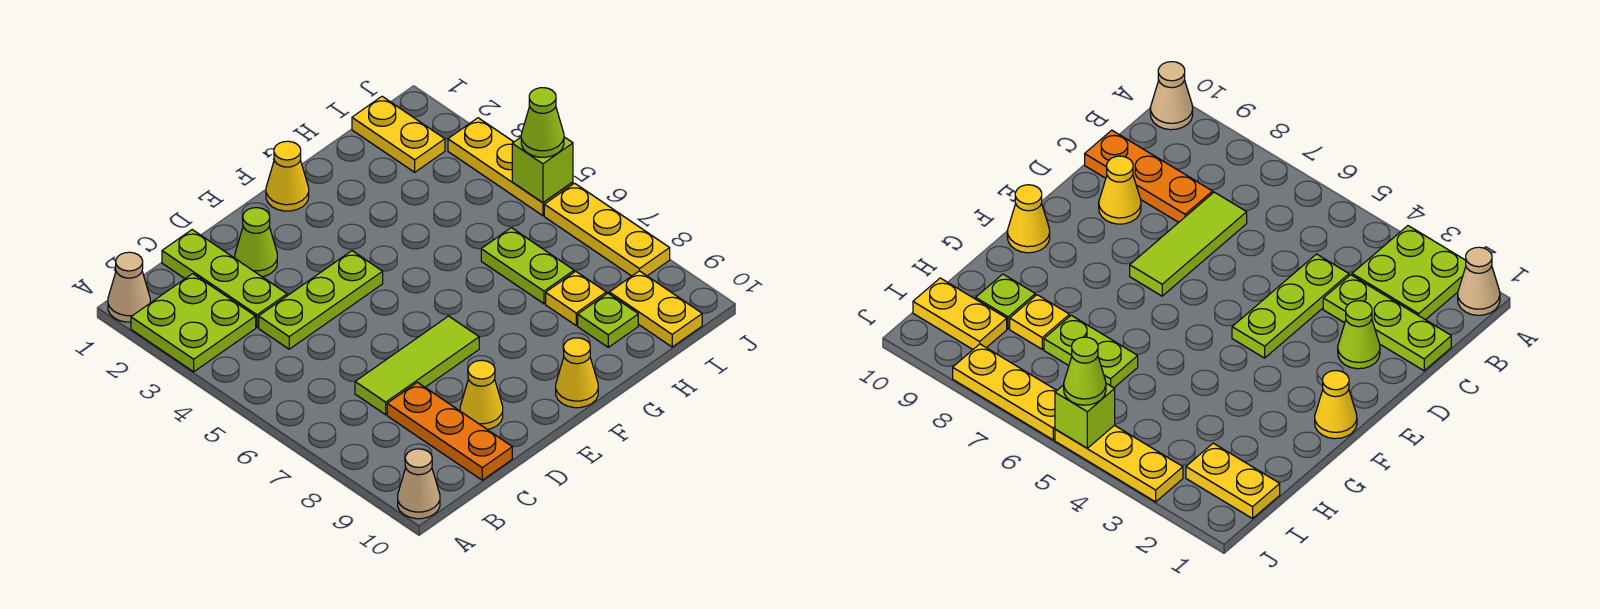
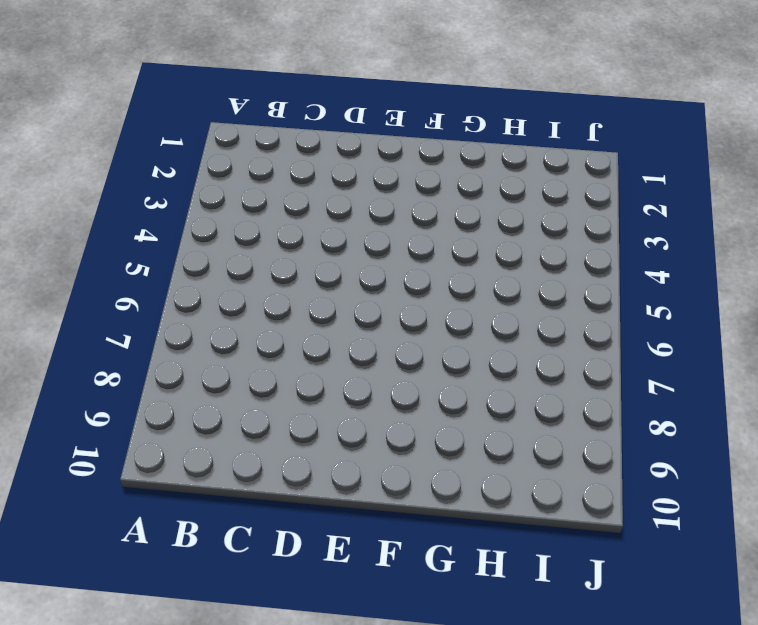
none -> tan 1x1 cone [108,252,150,322]
none -> lime 2x2 plate [131,274,256,372]
none -> tan 1x1 cone [398,449,440,519]

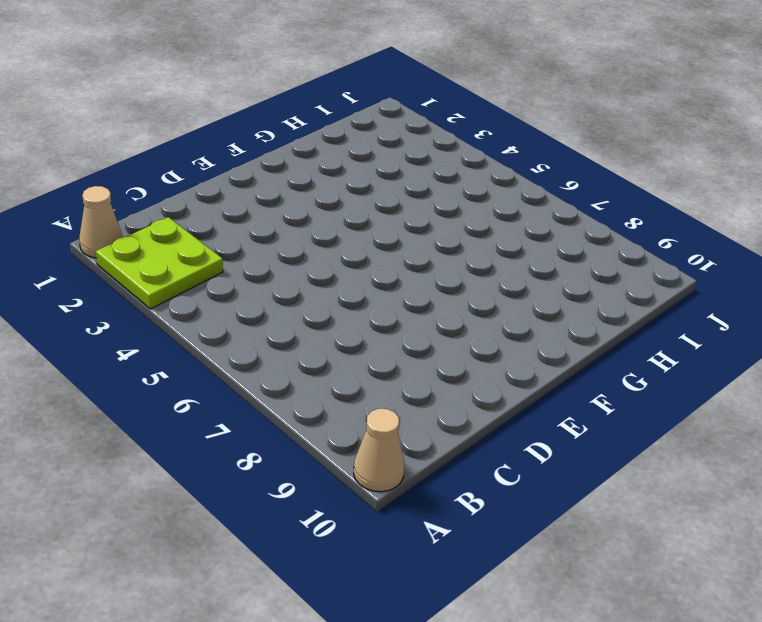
none -> lime 1x3 plate [162,230,287,327]
none -> lime 1x3 plate [259,251,383,349]
none -> lime 1x3 tile [355,316,479,415]

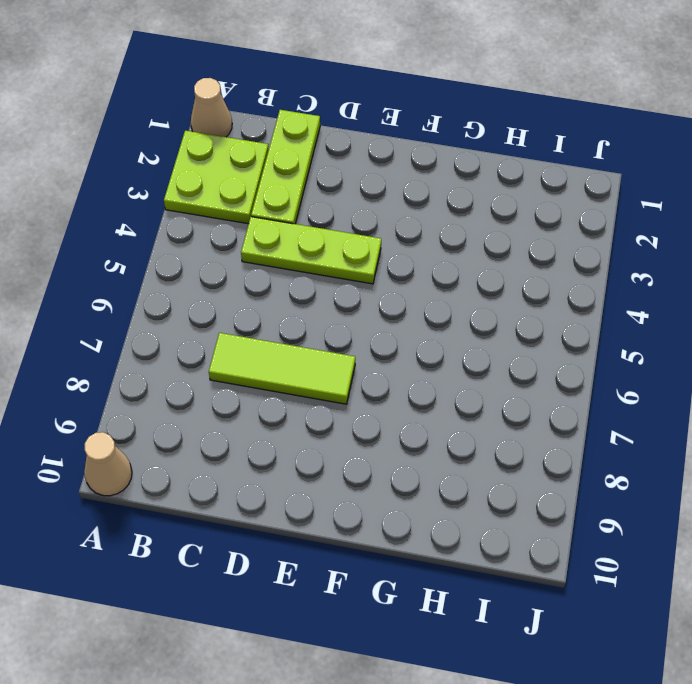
none -> orange 1x3 plate [387,382,512,480]
none -> lime 1x1 cone [235,208,277,277]
none -> yellow 1x1 cone [460,360,503,430]

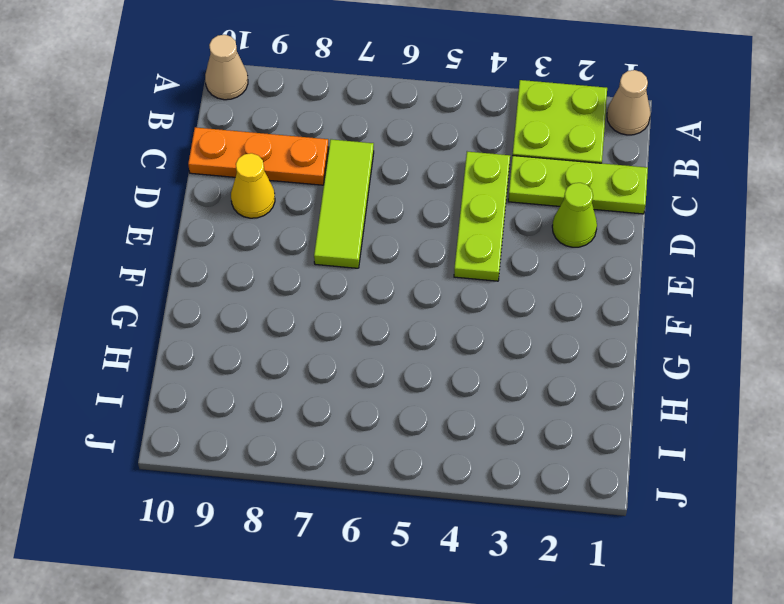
none -> yellow 1x1 cone [266,141,309,211]
none -> yellow 1x1 cone [556,338,598,408]
none -> lime 1x2 plate [481,228,574,304]

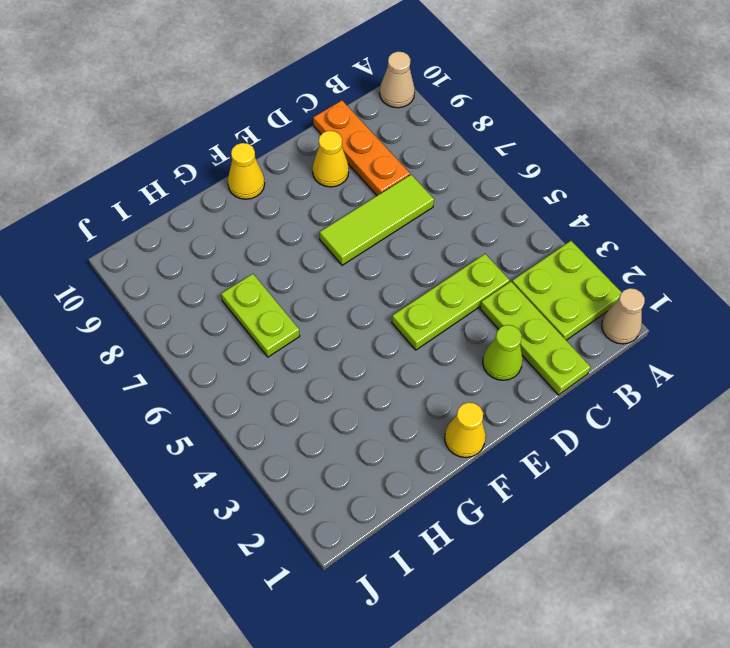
none -> yellow 1x1 plate [546,271,606,325]
none -> lime 1x1 plate [578,293,638,347]
none -> yellow 1x2 plate [352,96,445,172]

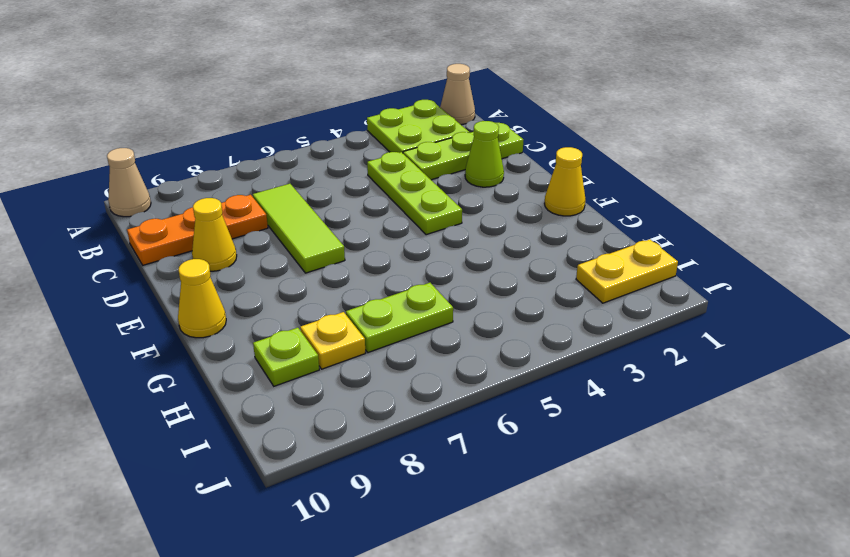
none -> yellow 1x2 plate [609,271,702,347]
none -> yellow 1x3 plate [448,118,573,216]
none -> yellow 1x3 plate [544,183,670,276]

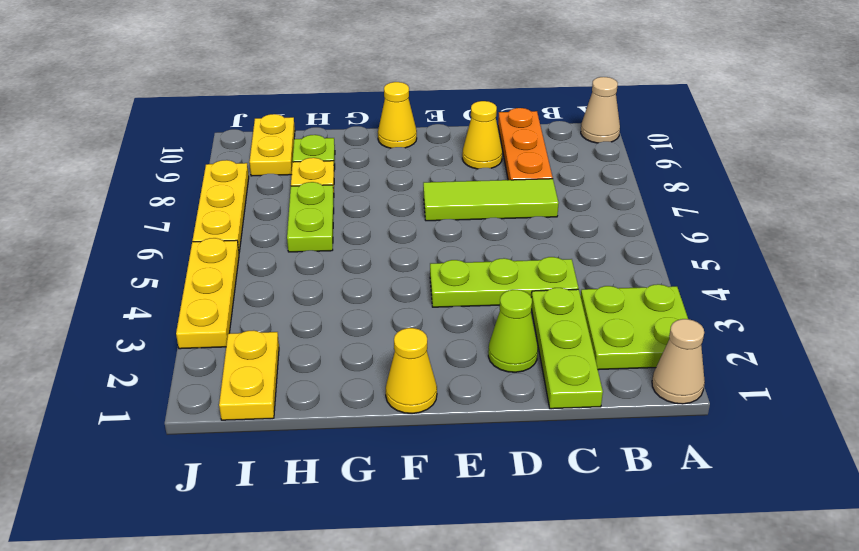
none -> lime 1x1 brick [512,137,573,203]
none -> lime 1x1 cone [521,88,564,157]

